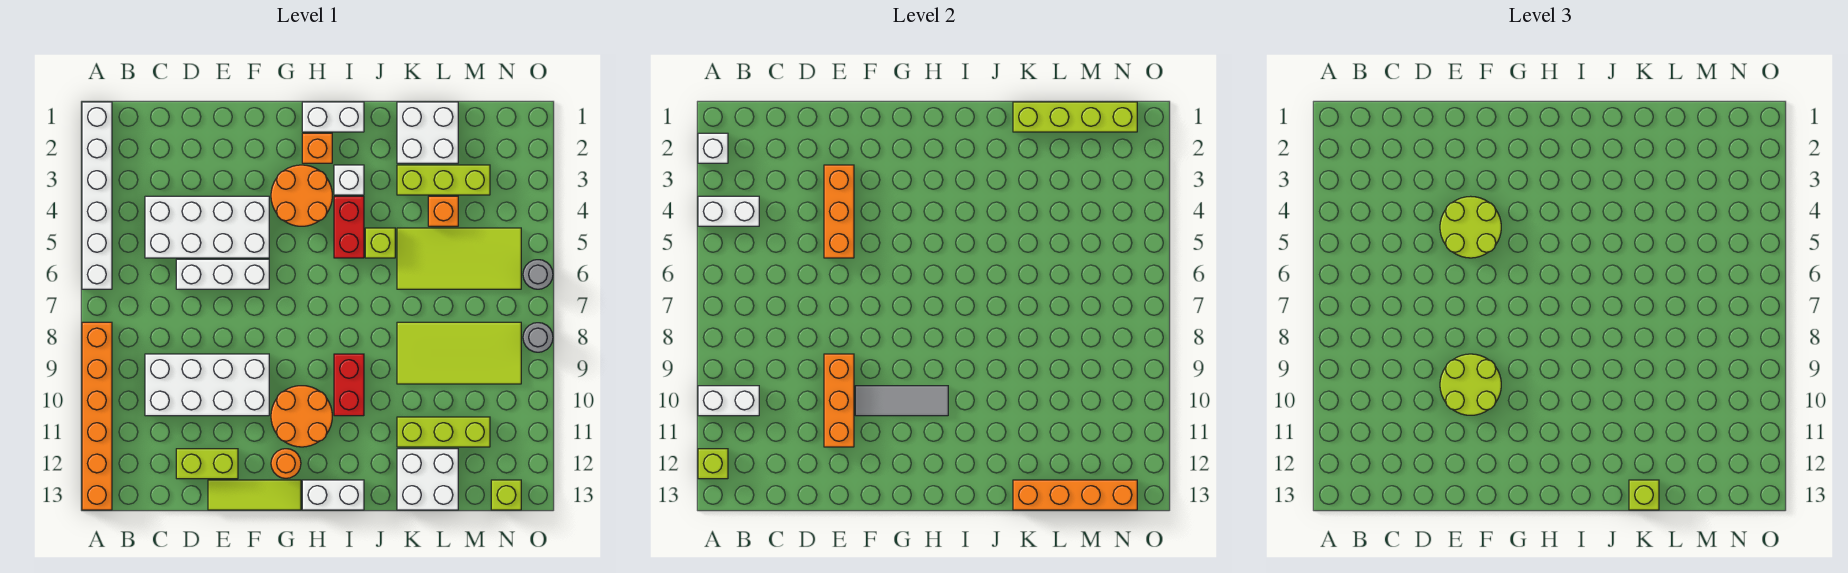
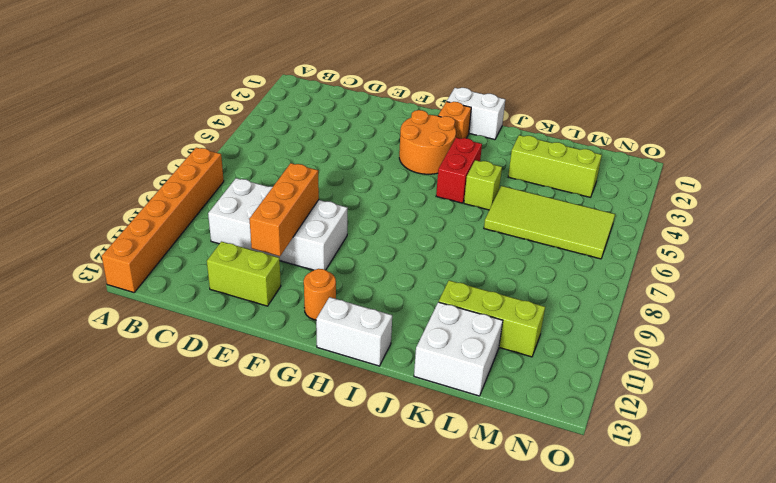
none -> white 1x6 brick [82,102,112,289]
none -> white 2x4 brick [145,196,269,258]
none -> white 1x3 brick [176,259,269,289]
none -> lime 1x3 tile [208,480,301,510]

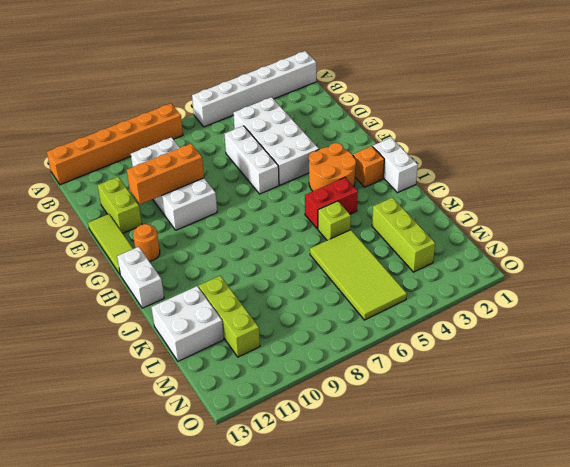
none -> orange 2x2 round brick [271,386,332,447]
none -> white 1x1 brick [334,165,364,195]
none -> red 1x2 brick [334,354,364,416]
none -> white 2x2 brick [397,102,458,163]

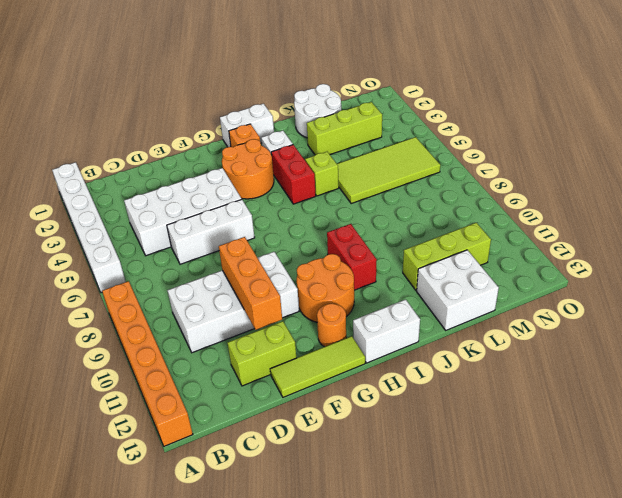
white 2x2 round brick [294,84,341,138] -> white 2x2 brick [397,102,458,163]
none -> lime 2x4 tile [397,322,521,384]
none -> orange 1x1 brick [428,196,458,226]
none -> lime 1x1 brick [491,480,521,510]
none -> grey 1x1 round brick [523,260,553,289]

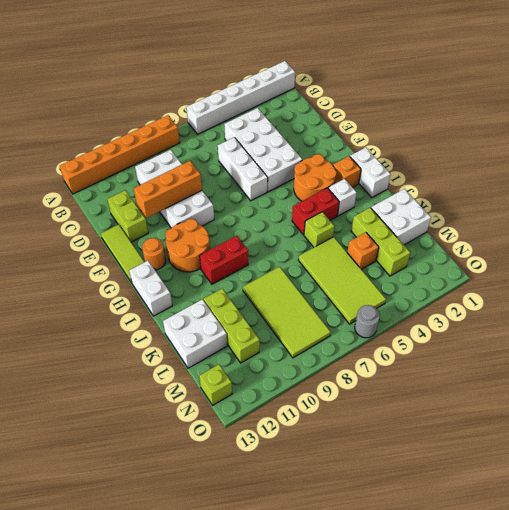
none -> grey 1x1 round brick [523,323,553,352]
none -> white 1x1 brick [698,133,728,163]
none -> white 1x2 brick [698,196,759,226]
none -> white 1x2 brick [698,386,759,416]

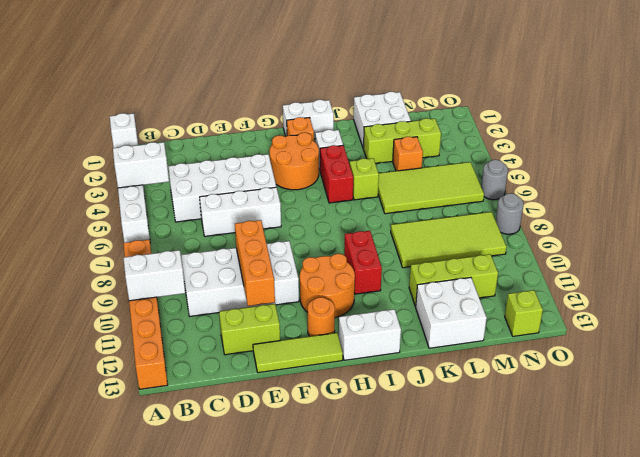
none -> lime 1x1 brick [698,449,728,479]
none -> orange 1x3 brick [824,165,854,258]
none -> grey 1x3 tile [855,386,948,416]
none -> lime 1x4 brick [1013,102,1137,132]

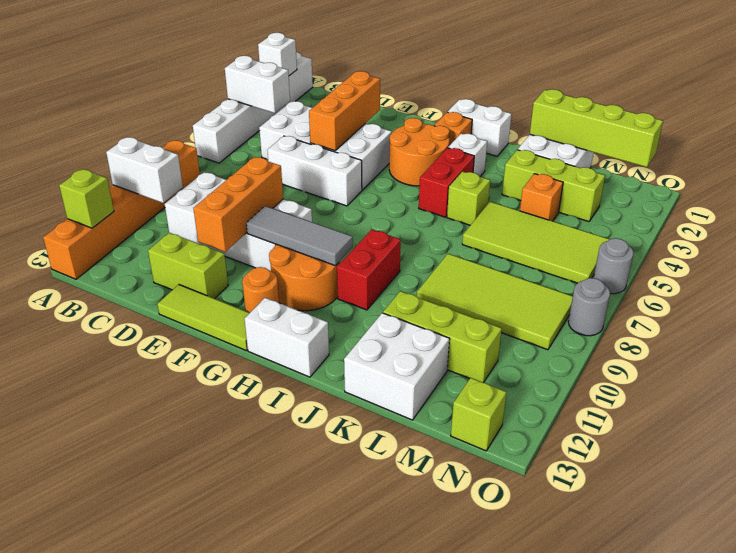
none -> orange 1x4 brick [1013,480,1137,510]
none -> lime 2x2 round brick [1440,196,1501,258]
none -> lime 2x2 round brick [1440,354,1501,415]
none -> lime 1x1 brick [1629,480,1659,510]

